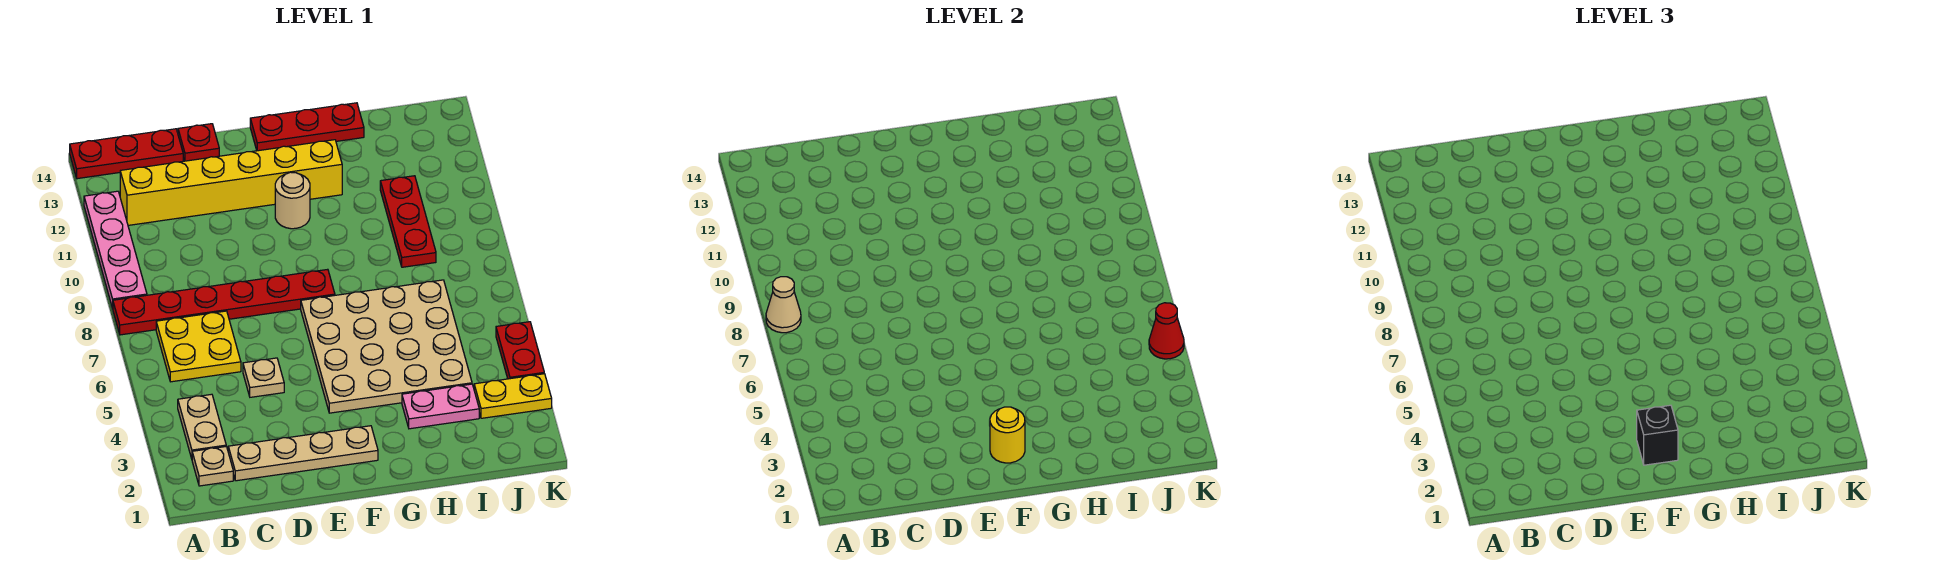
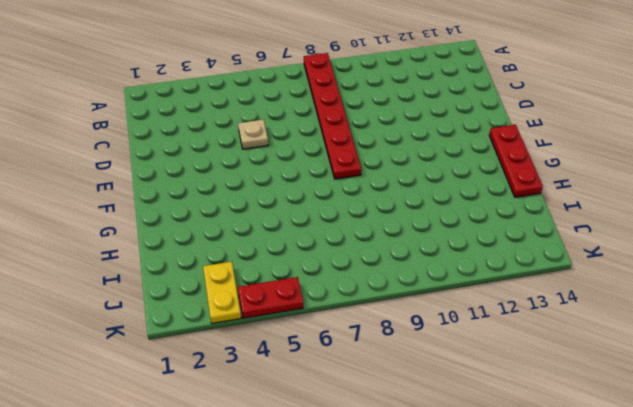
none -> pink 1x4 plate [84,191,147,309]
none -> red 1x3 plate [70,129,183,179]
none -> tan 1x1 plate [192,446,233,486]

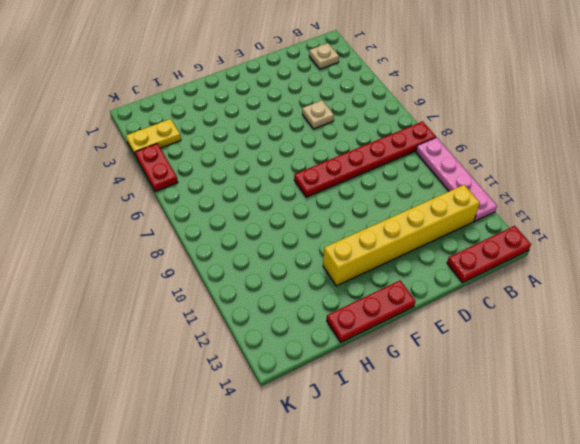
none -> tan 1x2 plate [178,394,226,459]
none -> yellow 2x2 plate [156,311,241,382]
none -> tan 1x4 plate [228,426,378,481]

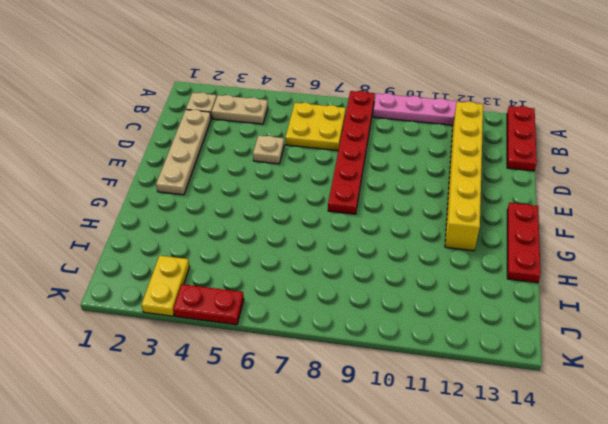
none -> red 1x1 plate [178,124,219,161]
none -> tan 4x4 plate [301,280,472,413]
none -> tan 1x1 round brick [275,172,310,229]

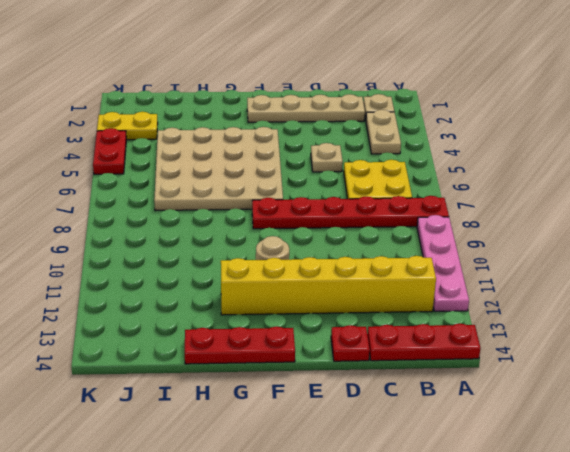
none -> pink 1x2 plate [402,384,479,429]
none -> red 1x3 plate [380,176,436,267]
none -> tan 1x1 cone [766,277,801,333]

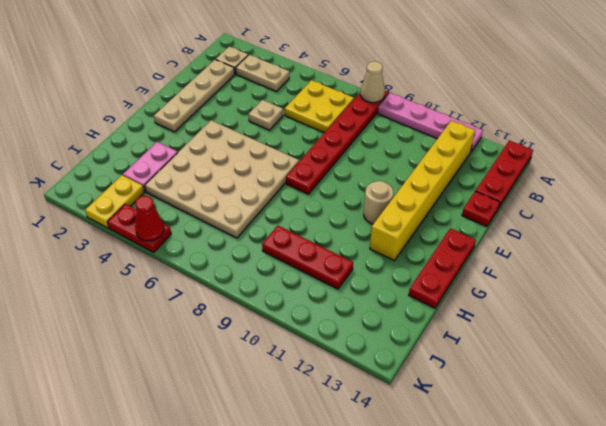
none -> yellow 1x1 round brick [990,407,1025,463]
none -> black 1x1 brick [1637,405,1678,465]

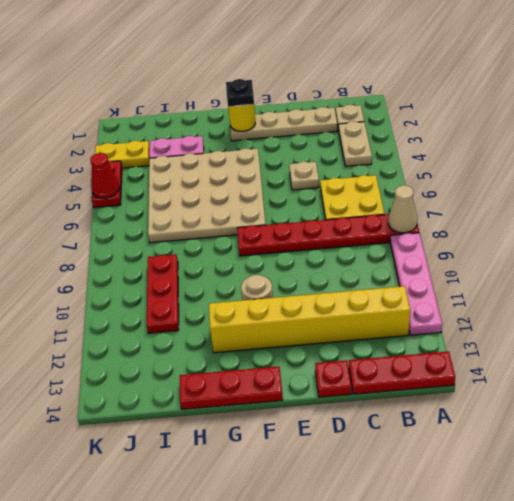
black 1x1 plate [226,79,254,106] -> black 1x1 brick [1637,405,1678,465]

